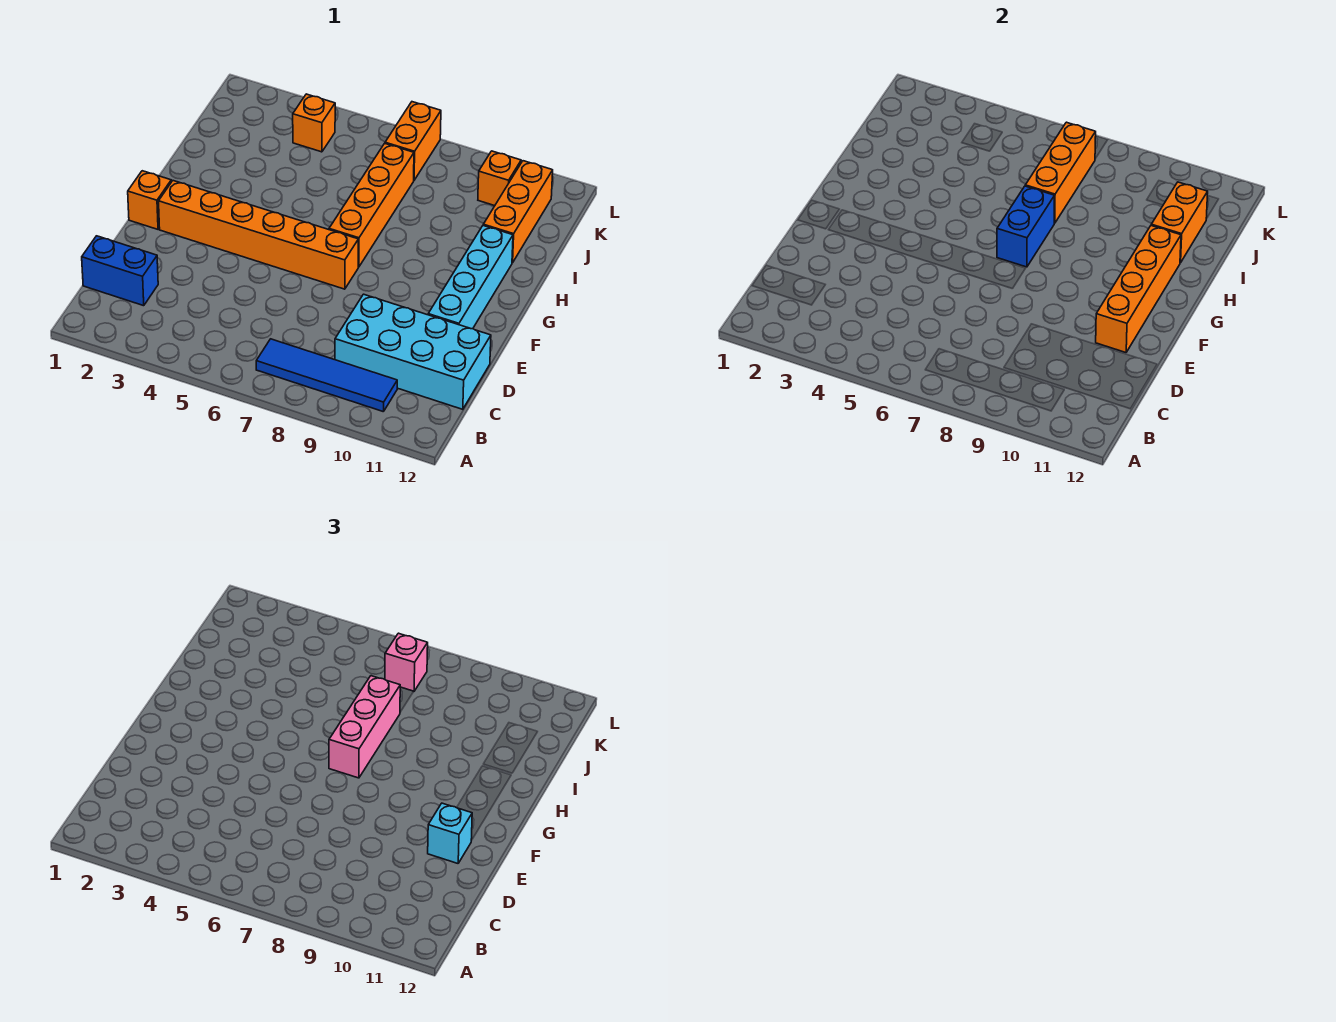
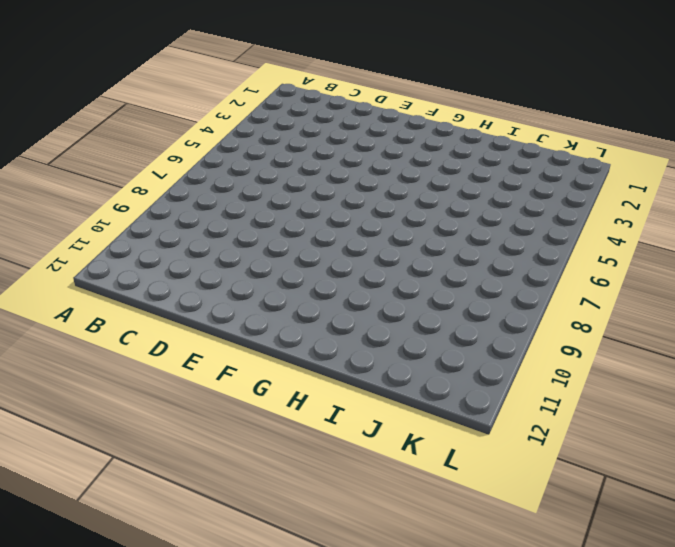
none -> blue 1x4 tile [256,339,397,412]
none -> blue 1x2 brick [82,236,158,306]
none -> cyan 2x4 brick [335,294,491,409]

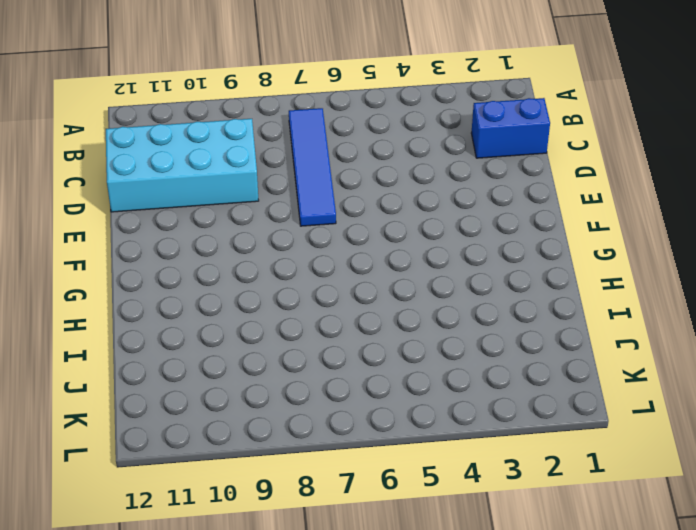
blue 1x4 tile [289,108,336,226] -> blue 1x4 tile turned to [256,339,397,412]
none -> cyan 1x4 brick [428,226,513,329]
none -> orange 1x1 brick [128,171,171,229]
none -> orange 1x6 brick [159,181,358,289]

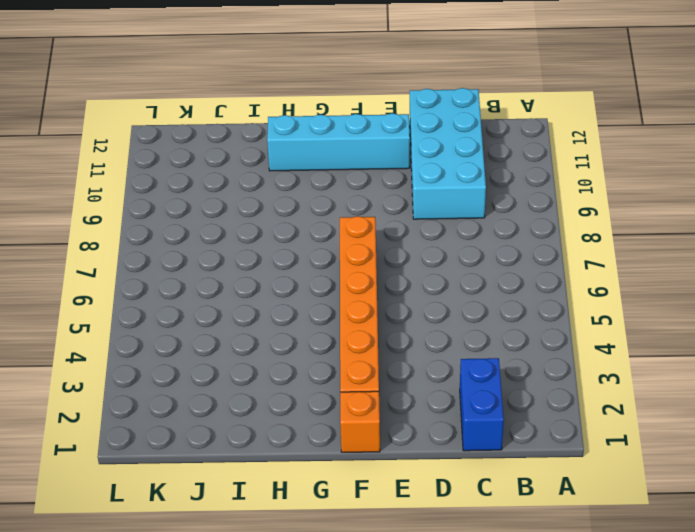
none -> blue 1x4 tile [256,339,397,412]
none -> orange 1x4 brick [329,143,414,267]
none -> orange 1x3 brick [483,161,553,263]

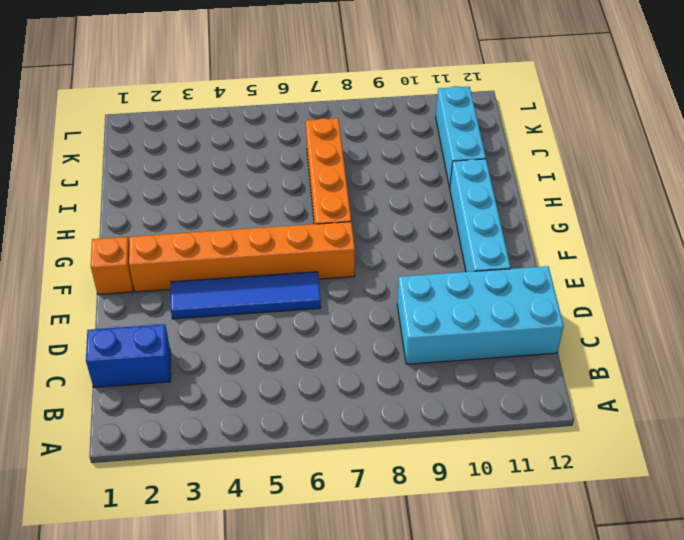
blue 1x4 tile [171,272,321,319] -> blue 1x4 tile moved to [256,339,397,412]
cyan 1x3 brick [436,86,486,188] -> orange 1x3 brick [483,161,553,263]
none -> orange 1x1 brick [293,94,335,152]
none -> orange 1x2 brick [385,102,441,180]
none -> orange 1x1 brick [478,151,521,206]

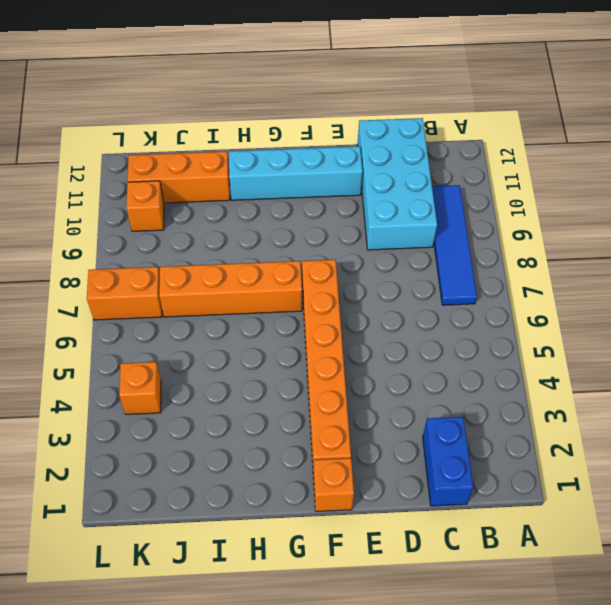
none -> orange 1x4 brick [1096,226,1181,352]
none -> blue 1x2 brick [997,186,1054,267]
none -> orange 1x3 brick [1025,122,1096,223]

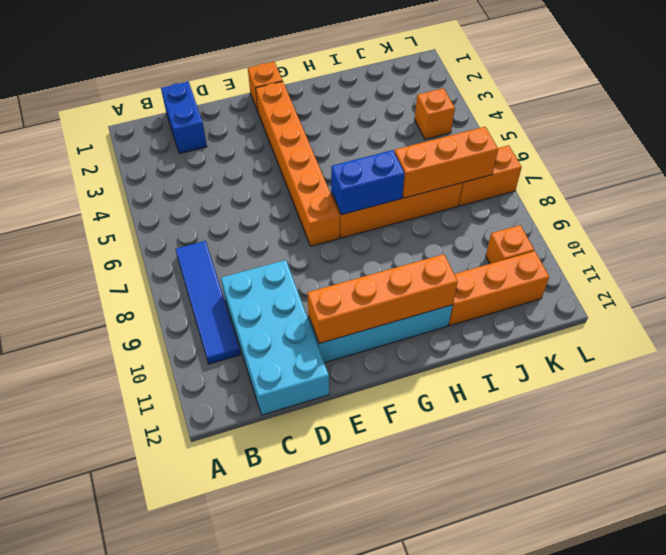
none -> orange 1x2 brick [1151,182,1208,263]
none -> cyan 1x1 brick [428,803,472,863]
none -> pink 1x3 brick [329,676,400,778]

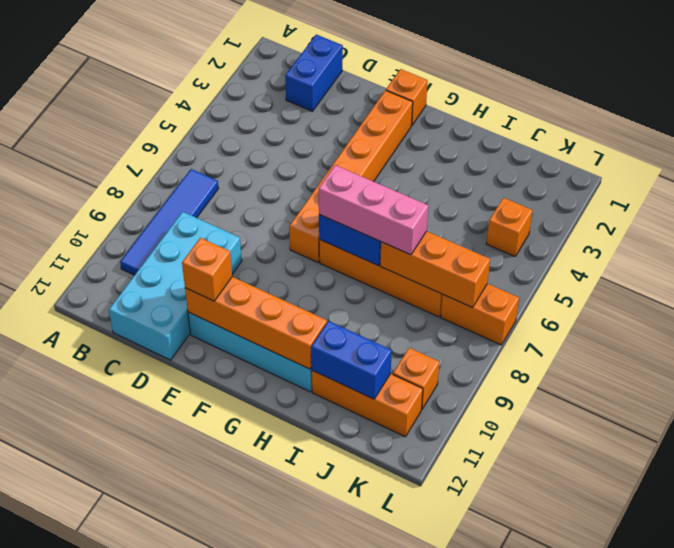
orange 1x1 brick [182,238,232,301] -> cyan 1x1 brick [428,803,472,863]
blue 1x2 brick [311,321,392,399] -> orange 1x2 brick [1151,182,1208,263]
none -> pink 1x1 brick [385,633,428,691]

